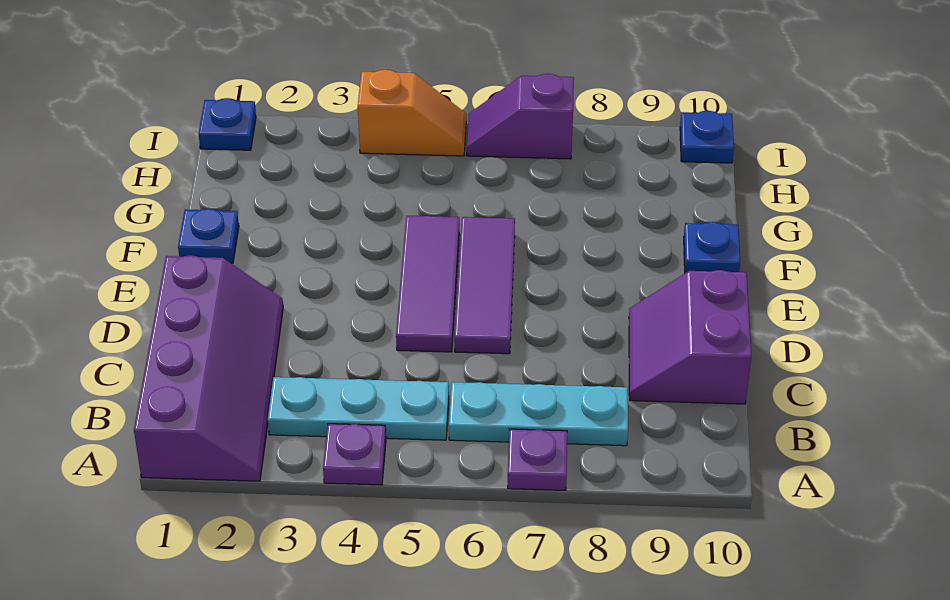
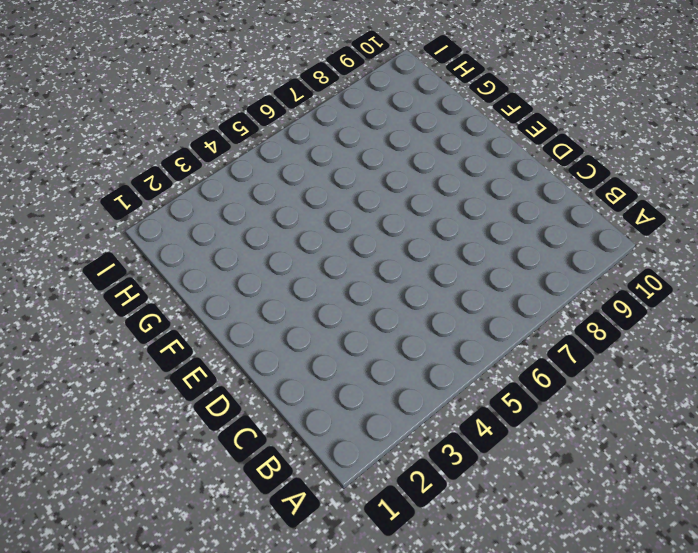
none -> purple 2x4 slope [134,255,283,481]
none -> purple 1x1 plate [323,424,386,485]
none -> purple 1x1 plate [508,429,567,490]

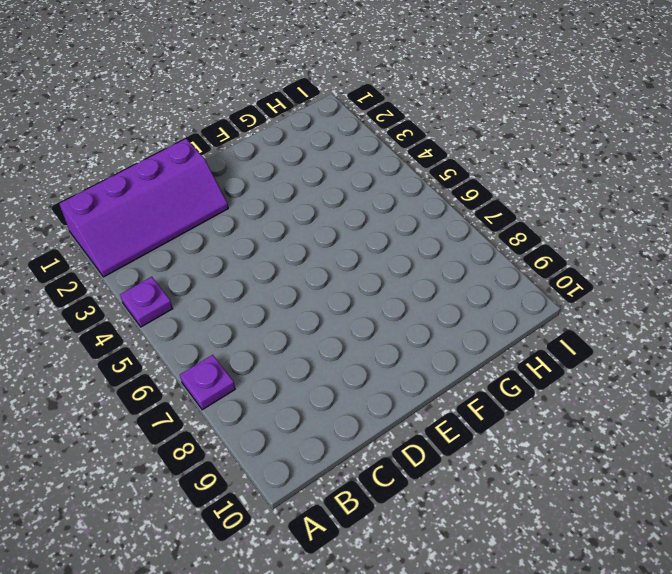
none -> cyan 1x3 plate [268,377,449,440]
none -> cyan 1x3 plate [449,382,628,446]
none -> purple 2x2 slope [629,270,751,404]

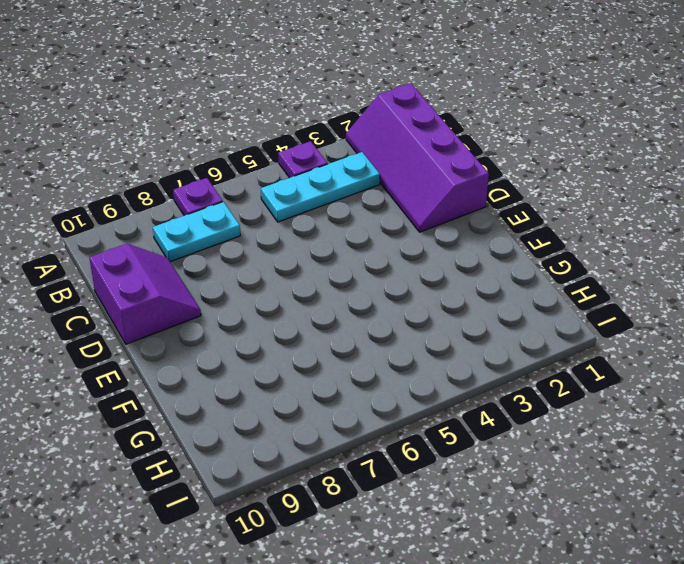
cyan 1x2 plate [153,202,240,262] -> cyan 1x3 plate [449,382,628,446]
none -> purple 1x3 tile [396,216,459,352]
none -> purple 1x3 tile [454,217,515,354]
none -> blue 1x1 plate [178,208,239,263]

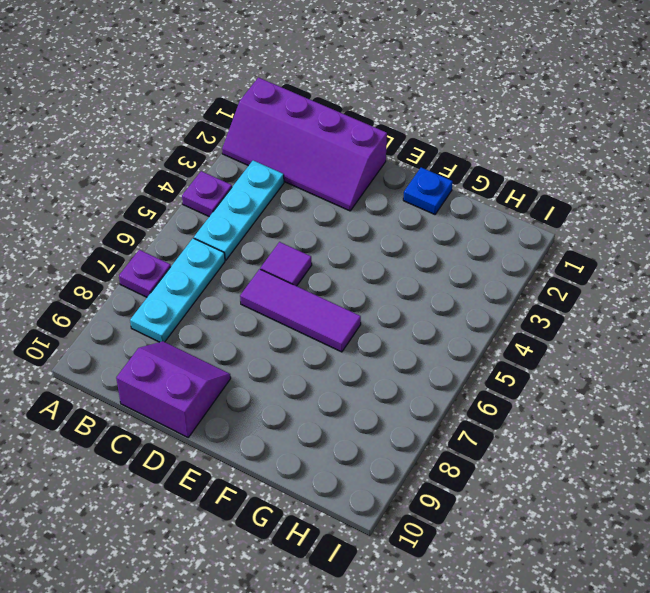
purple 1x1 tile [260,242,312,286] -> purple 1x3 tile [396,216,459,352]
none -> blue 1x1 plate [684,222,740,273]
none -> blue 1x1 plate [199,98,256,150]
none -> orange 1x2 slope [358,70,466,156]

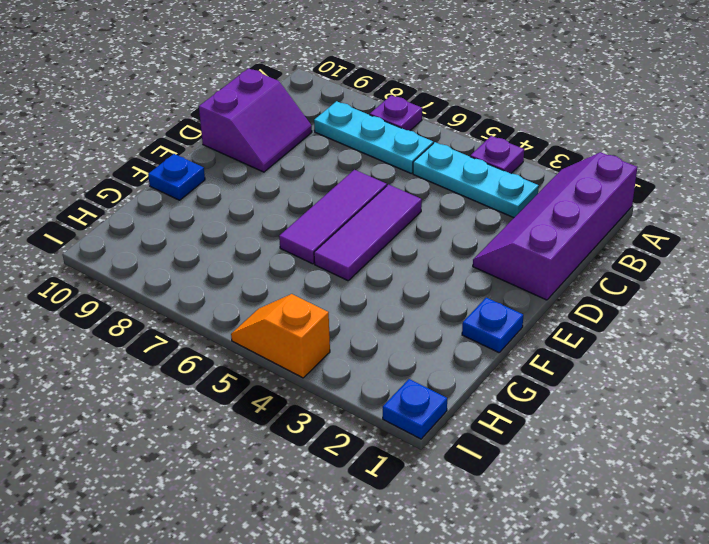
none -> purple 1x2 slope [467,74,574,159]
none -> blue 1x1 plate [680,111,734,163]

